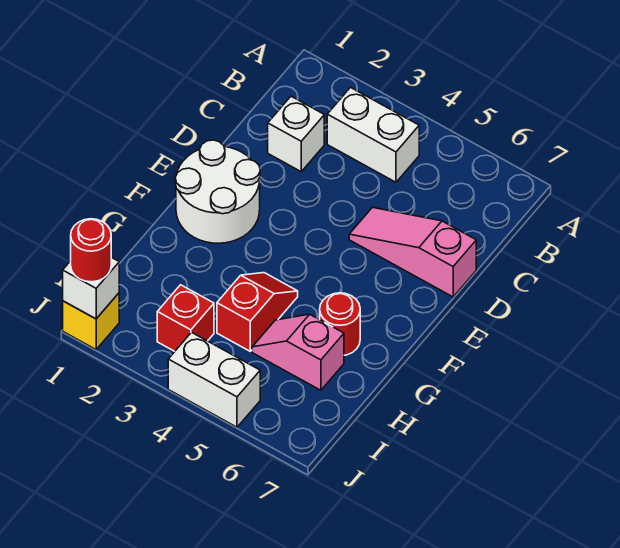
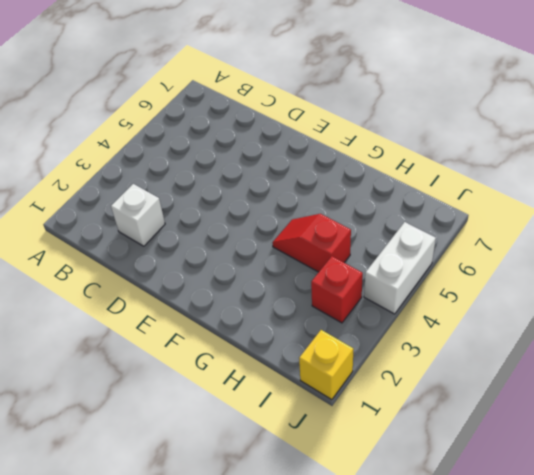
none -> white 1x2 brick [327,88,419,182]
none -> pink 1x3 slope [349,207,476,297]
none -> white 2x2 round brick [175,140,260,243]

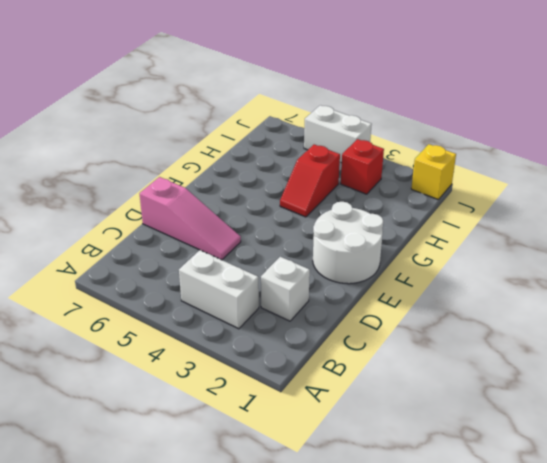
none -> red 1x1 round brick [320,293,360,355]
none -> pink 1x2 slope [252,314,344,390]
none -> white 1x1 brick [63,257,119,319]

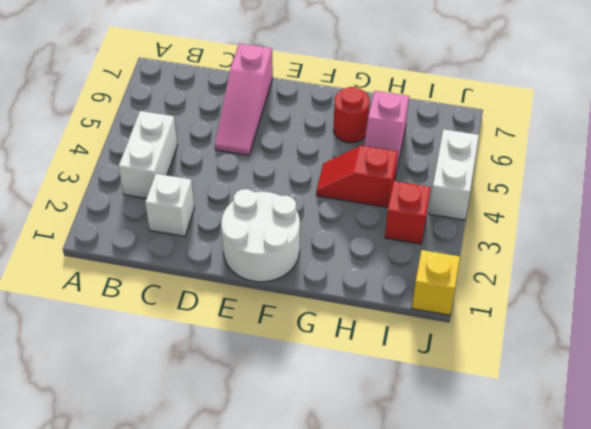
none -> white 1x1 brick [63,257,119,319]
none -> red 1x1 round brick [71,219,111,282]

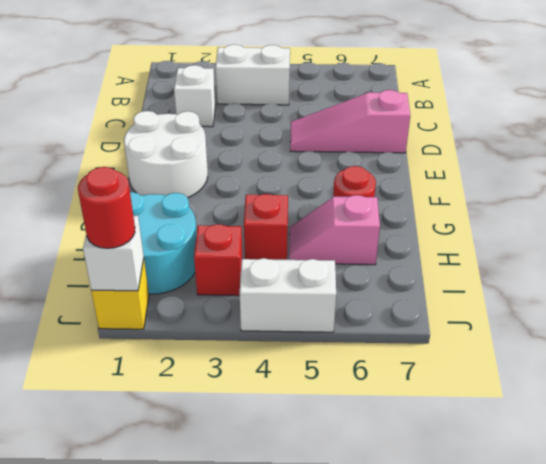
cyan 2x2 round brick [130,192,197,294] -> none

